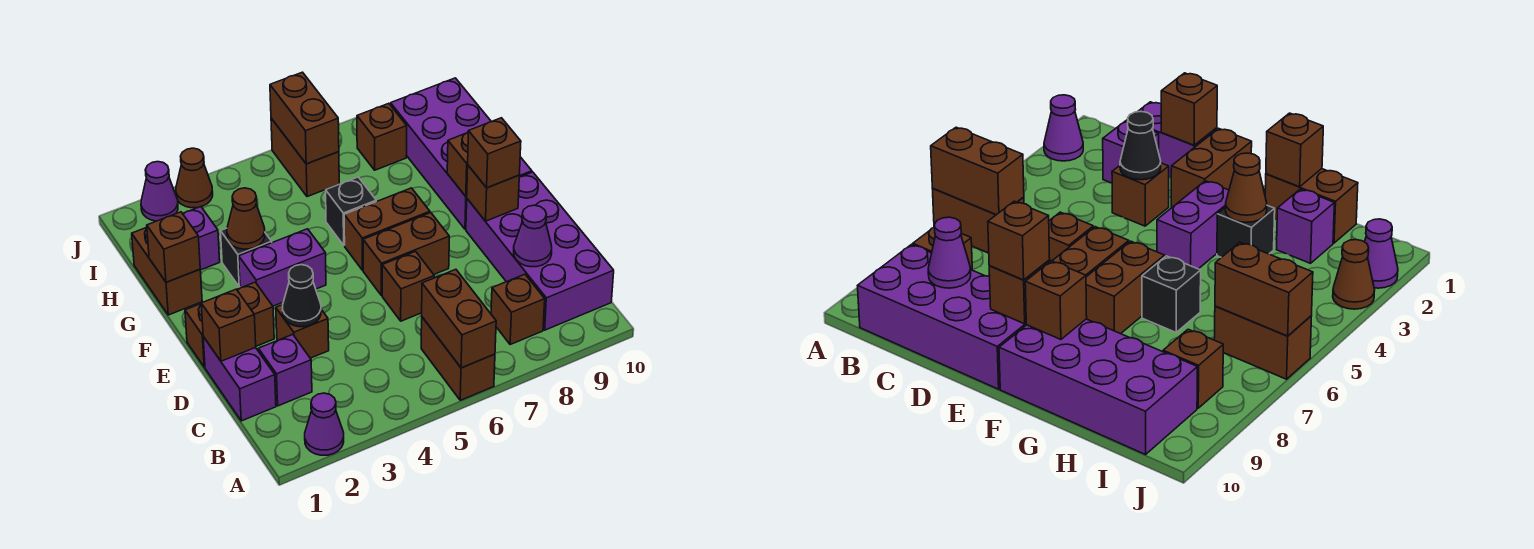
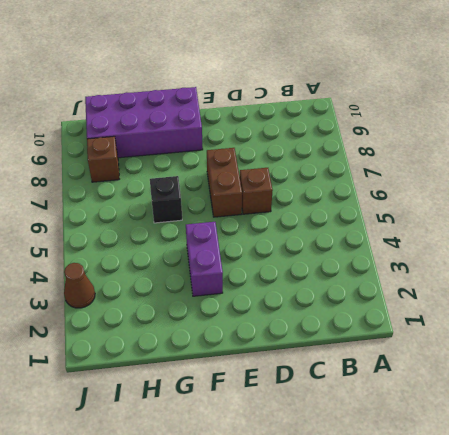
none -> purple 1x1 cone [305,393,344,455]
none -> brown 1x2 brick [421,317,495,400]
none -> brown 1x1 brick [491,274,545,345]
none -> purple 2x4 brick [466,172,614,330]

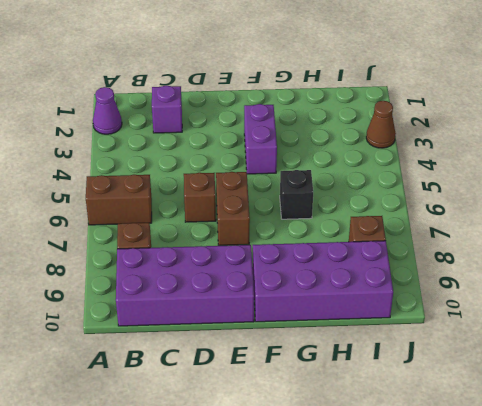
none -> purple 1x2 brick [203,337,276,421]
none -> brown 1x1 brick [276,305,329,358]
none -> brown 1x2 brick [185,282,274,367]
none -> brown 1x2 brick [344,188,430,270]

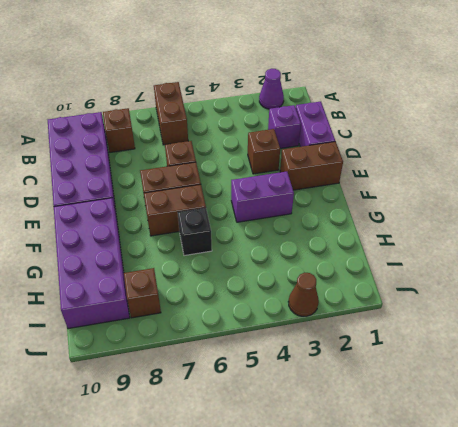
none -> brown 1x2 brick [132,227,202,315]
none -> black 1x1 brick [221,228,272,287]
none -> purple 1x1 brick [183,207,220,270]
none -> brown 1x2 brick [271,118,339,197]

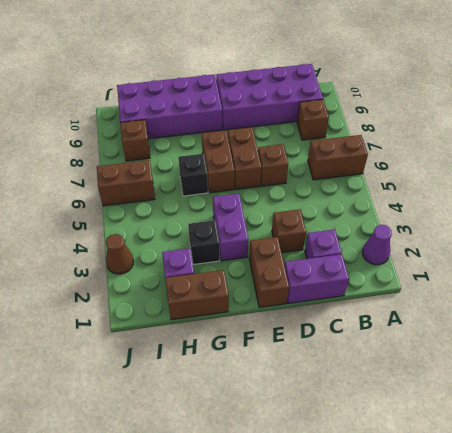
none -> purple 1x1 cone [141,162,178,221]
none -> brown 1x2 brick [422,269,496,368]
none -> purple 1x1 cone [514,205,552,267]
none -> brown 1x1 brick [201,289,256,361]

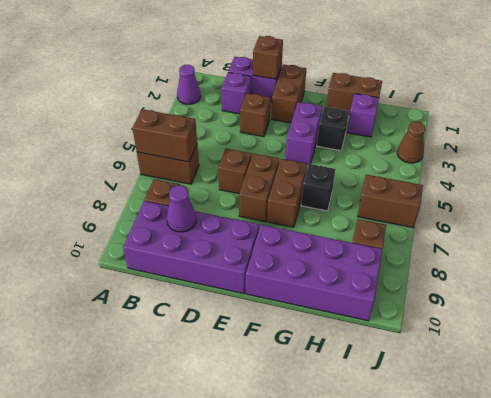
none -> purple 1x1 cone [141,162,178,221]
none -> black 1x1 cone [283,265,321,327]
none -> brown 1x1 brick [466,166,519,221]
none -> brown 1x1 brick [447,132,468,196]

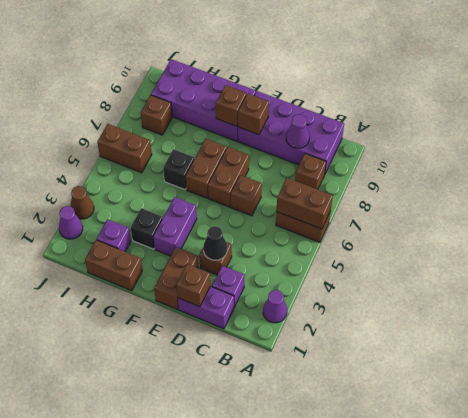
none -> brown 1x1 brick [147,212,200,282]
none -> brown 1x1 cone [227,188,265,249]
none -> brown 1x2 brick [270,72,339,164]
none -> brown 1x1 brick [468,118,521,188]

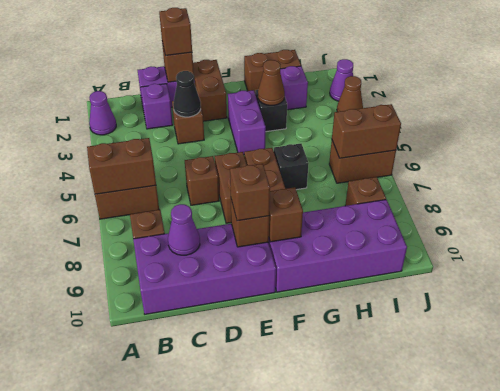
brown 1x1 brick [159,8,192,56] -> brown 1x1 brick moved to [147,212,200,282]

